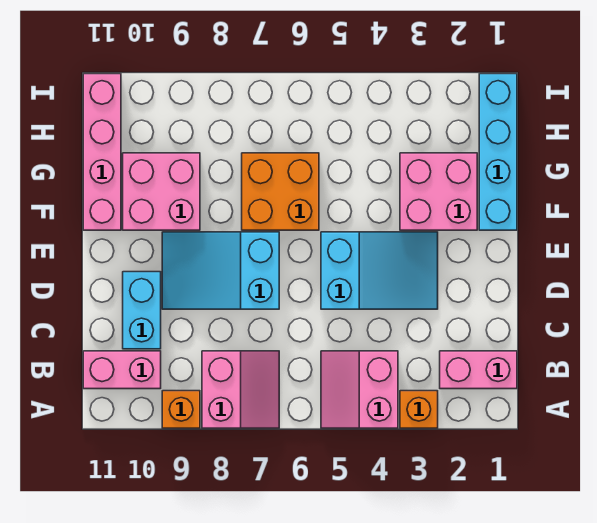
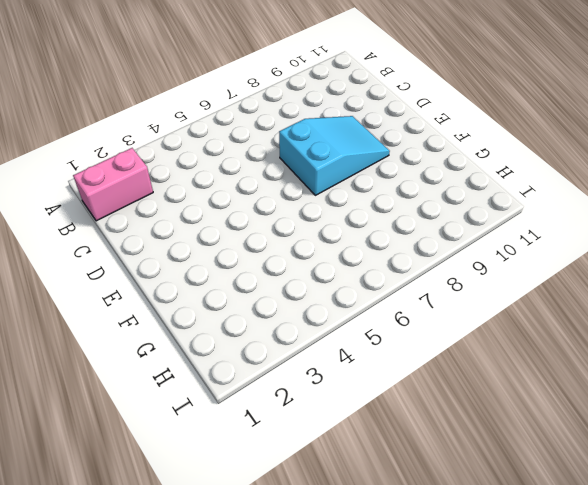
none -> orange 1x1 brick [400,391,438,428]
none -> pink 2x2 slope [321,351,398,428]
none -> pink 2x2 slope [202,351,279,428]

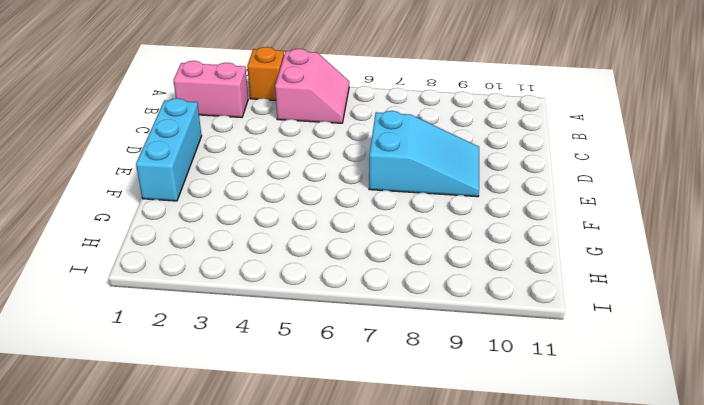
cyan 1x3 brick [136,98,202,201] -> cyan 1x4 brick [479,74,517,230]
none -> pink 2x2 slope [202,351,279,428]
none -> orange 1x1 brick [162,391,200,428]
none -> pink 1x2 brick [83,351,161,389]

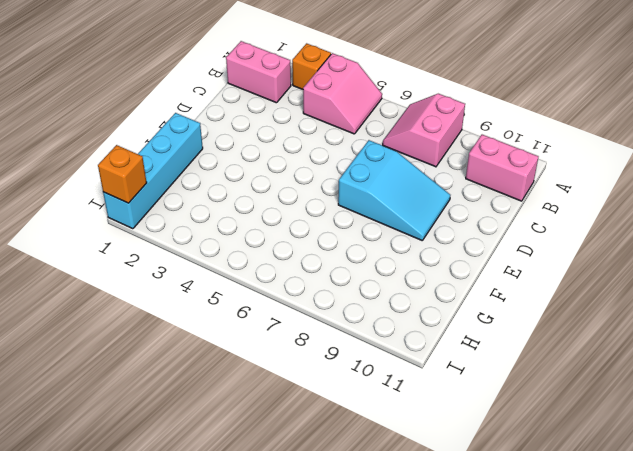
orange 1x1 brick [98,145,147,203] -> orange 1x1 brick moved to [162,391,200,428]
none -> cyan 1x2 brick [123,272,161,349]
none -> cyan 2x3 slope [321,232,438,309]
none -> pink 2x2 brick [400,153,477,230]

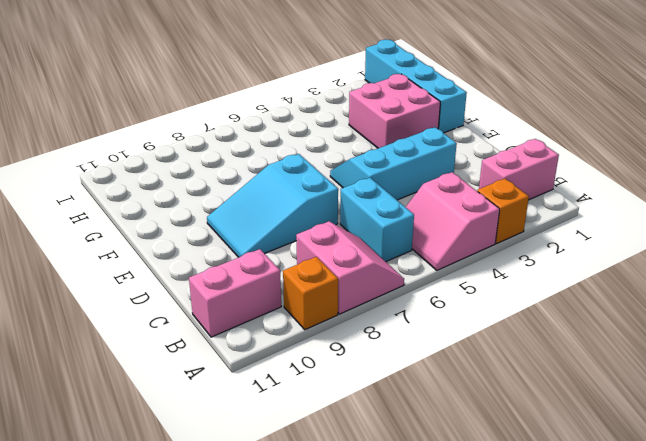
cyan 1x2 brick [340,178,414,262] -> cyan 1x2 brick moved to [123,272,161,349]
cyan 2x3 slope [330,127,457,200] -> cyan 2x3 slope turned to [321,232,438,309]
none -> orange 2x2 brick [242,153,319,230]
none -> pink 2x2 brick [123,153,200,230]
none -> pink 1x4 brick [83,74,121,230]

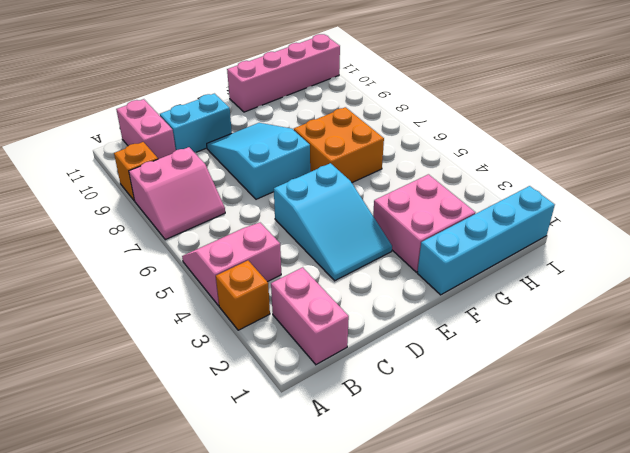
none -> pink 2x2 brick [123,153,200,230]

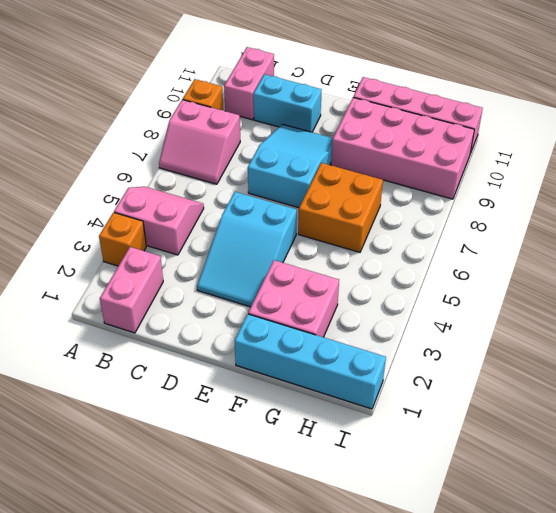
pink 2x4 brick [331,98,474,199] -> pink 2x2 brick [123,153,200,230]

